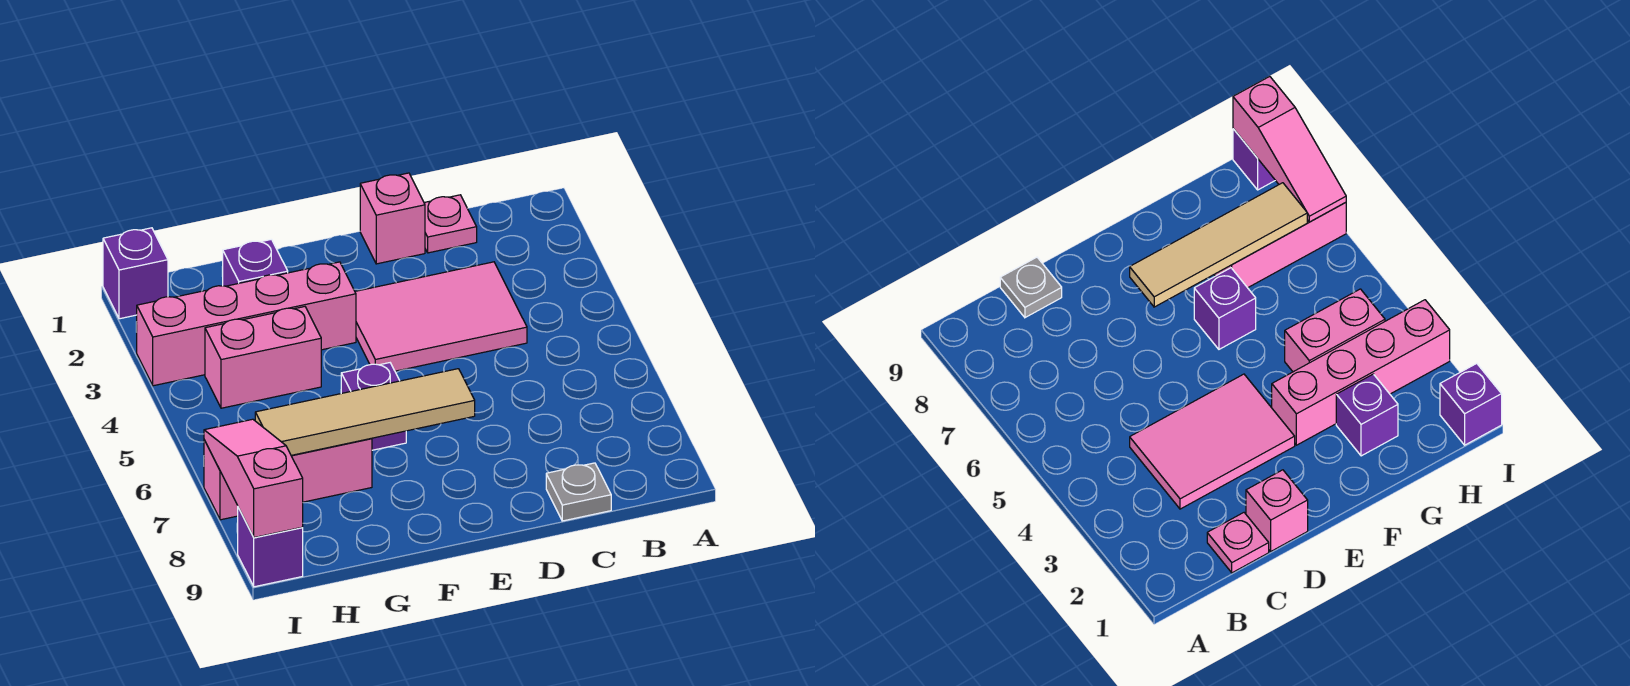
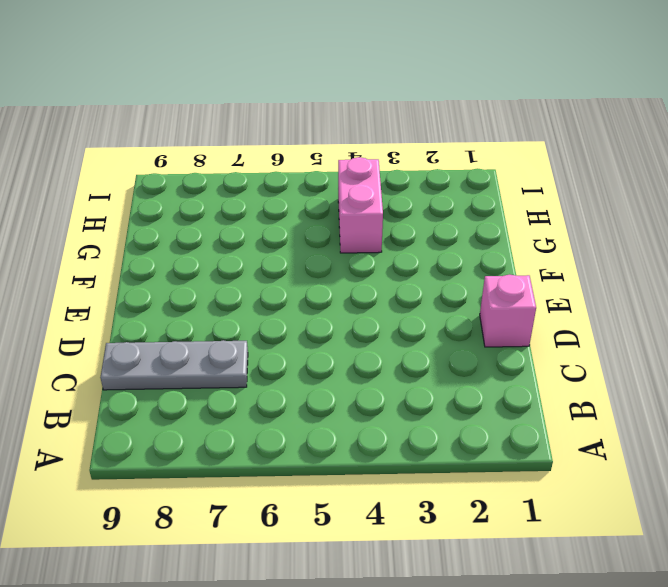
grey 1x3 plate [100,340,248,390] -> grey 1x1 plate [546,463,611,521]
none -> pink 1x1 plate [424,195,477,253]
none -> pink 2x3 tile [355,262,527,371]
none -> pink 1x4 brick [137,262,356,386]

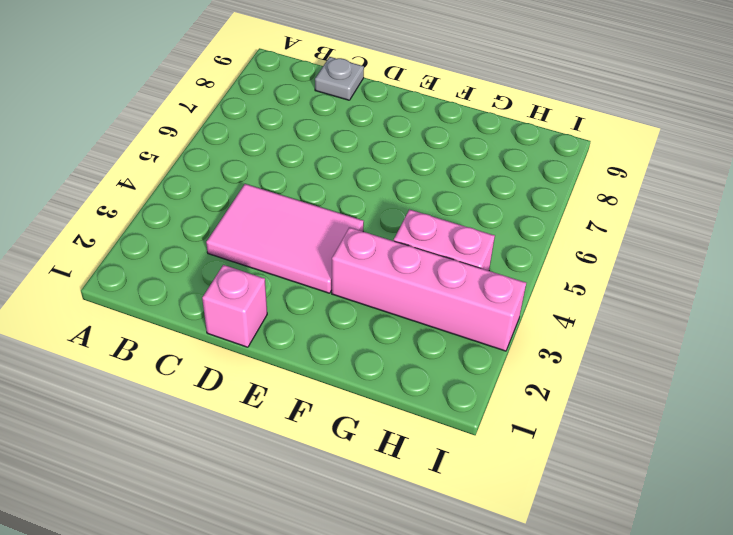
none -> pink 1x1 plate [424,195,477,253]
none -> purple 1x1 brick [341,363,406,450]
none -> purple 1x1 brick [222,239,288,286]

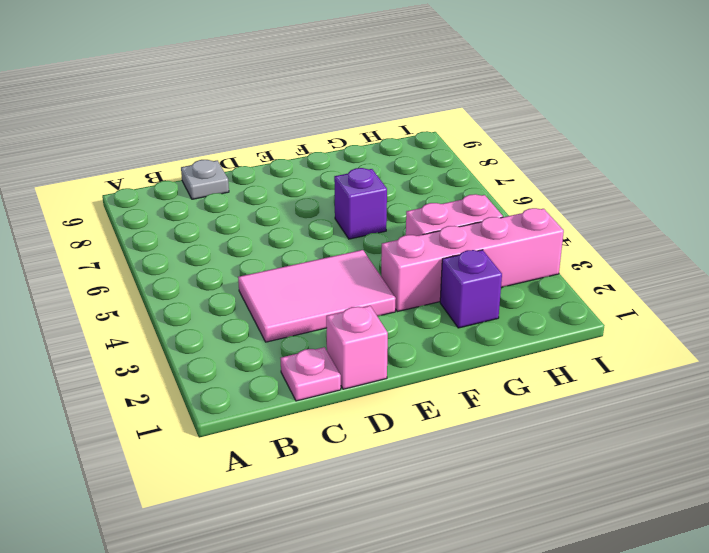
none -> pink 1x3 brick [204,438,372,520]
none -> purple 1x1 brick [103,228,168,319]
none -> purple 1x1 brick [238,508,303,587]

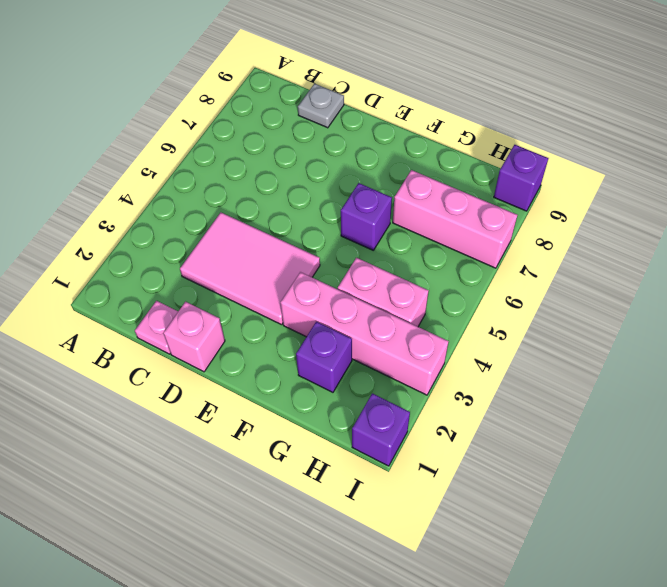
none -> tan 1x4 tile [255,369,475,455]
none -> pink 1x3 slope [204,419,303,538]

